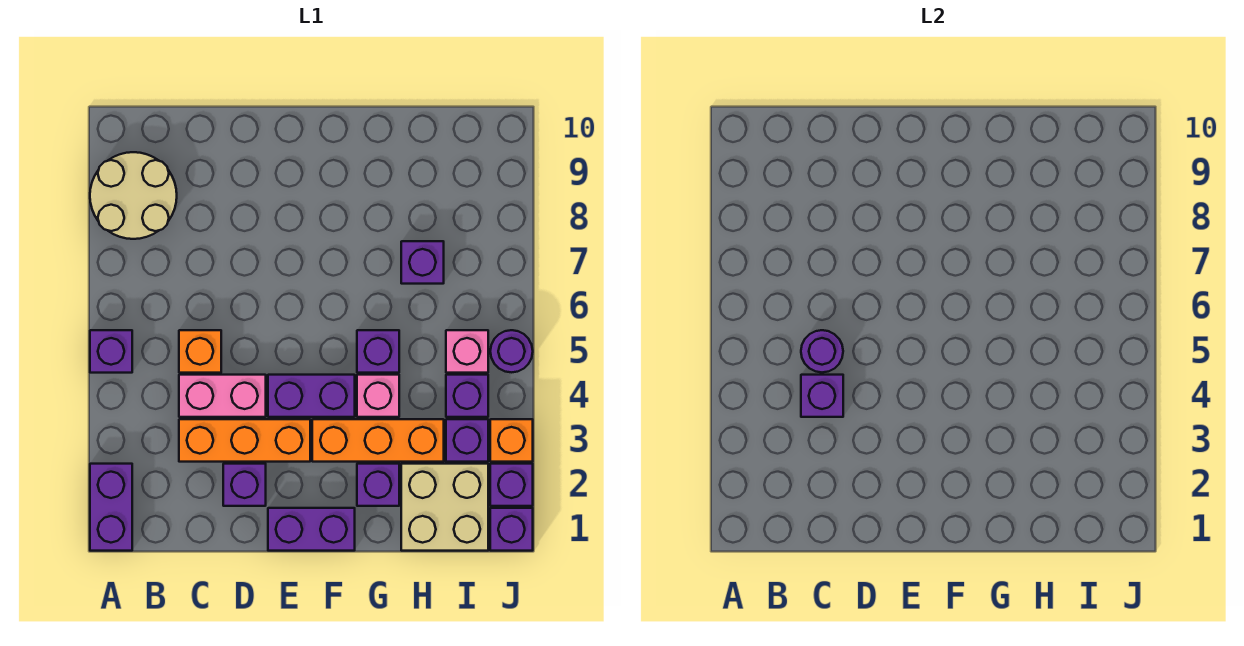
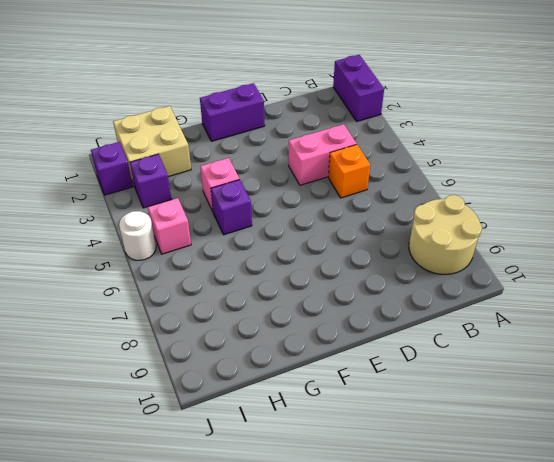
white 1x1 round brick [119,211,156,260] -> purple 1x1 round brick [490,330,533,372]
none -> purple 1x1 brick [90,330,132,373]
none -> orange 1x3 brick [179,419,310,462]
none -> purple 1x1 brick [223,464,266,506]

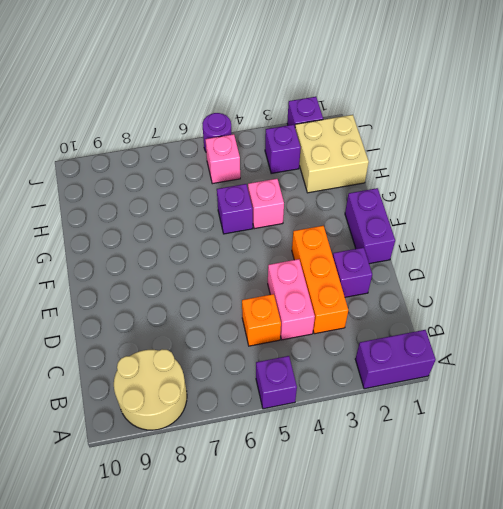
none -> purple 1x2 brick [268,375,355,417]
none -> orange 1x3 brick [312,419,444,462]
none -> purple 1x1 brick [357,464,399,506]

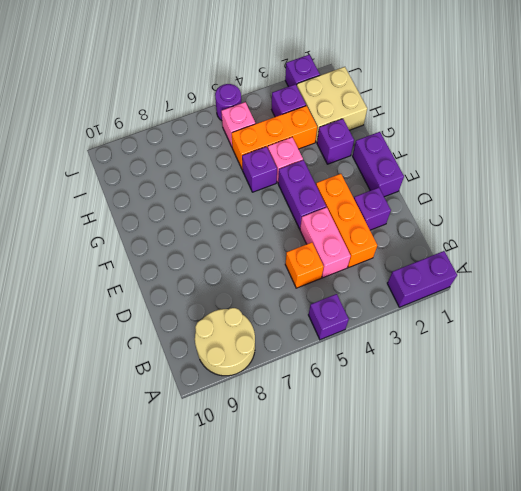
orange 1x3 brick [232,106,317,170] -> orange 1x3 brick turned to [312,419,444,462]
none -> purple 1x1 brick [401,241,444,284]
none -> purple 1x1 brick [446,375,488,417]
none -> purple 1x1 brick [490,508,533,551]

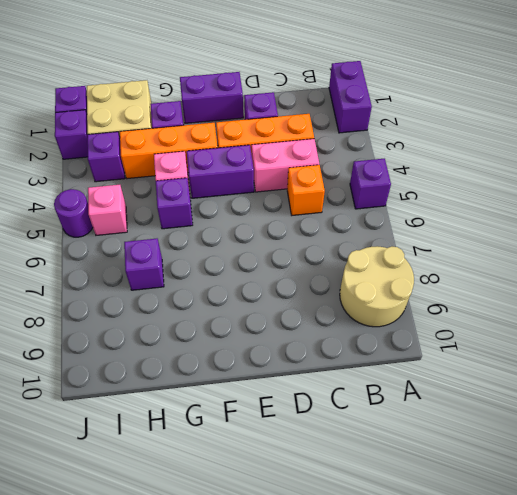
none -> purple 1x1 brick [446,375,488,417]
none -> orange 1x1 brick [490,419,533,462]
none -> purple 1x1 brick [801,375,843,417]

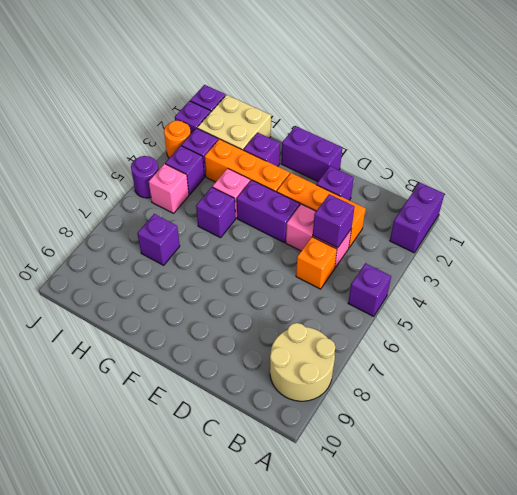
orange 1x1 round brick [164,121,191,158] -> orange 1x1 brick [490,419,533,462]
none -> purple 1x1 round brick [801,330,843,372]

